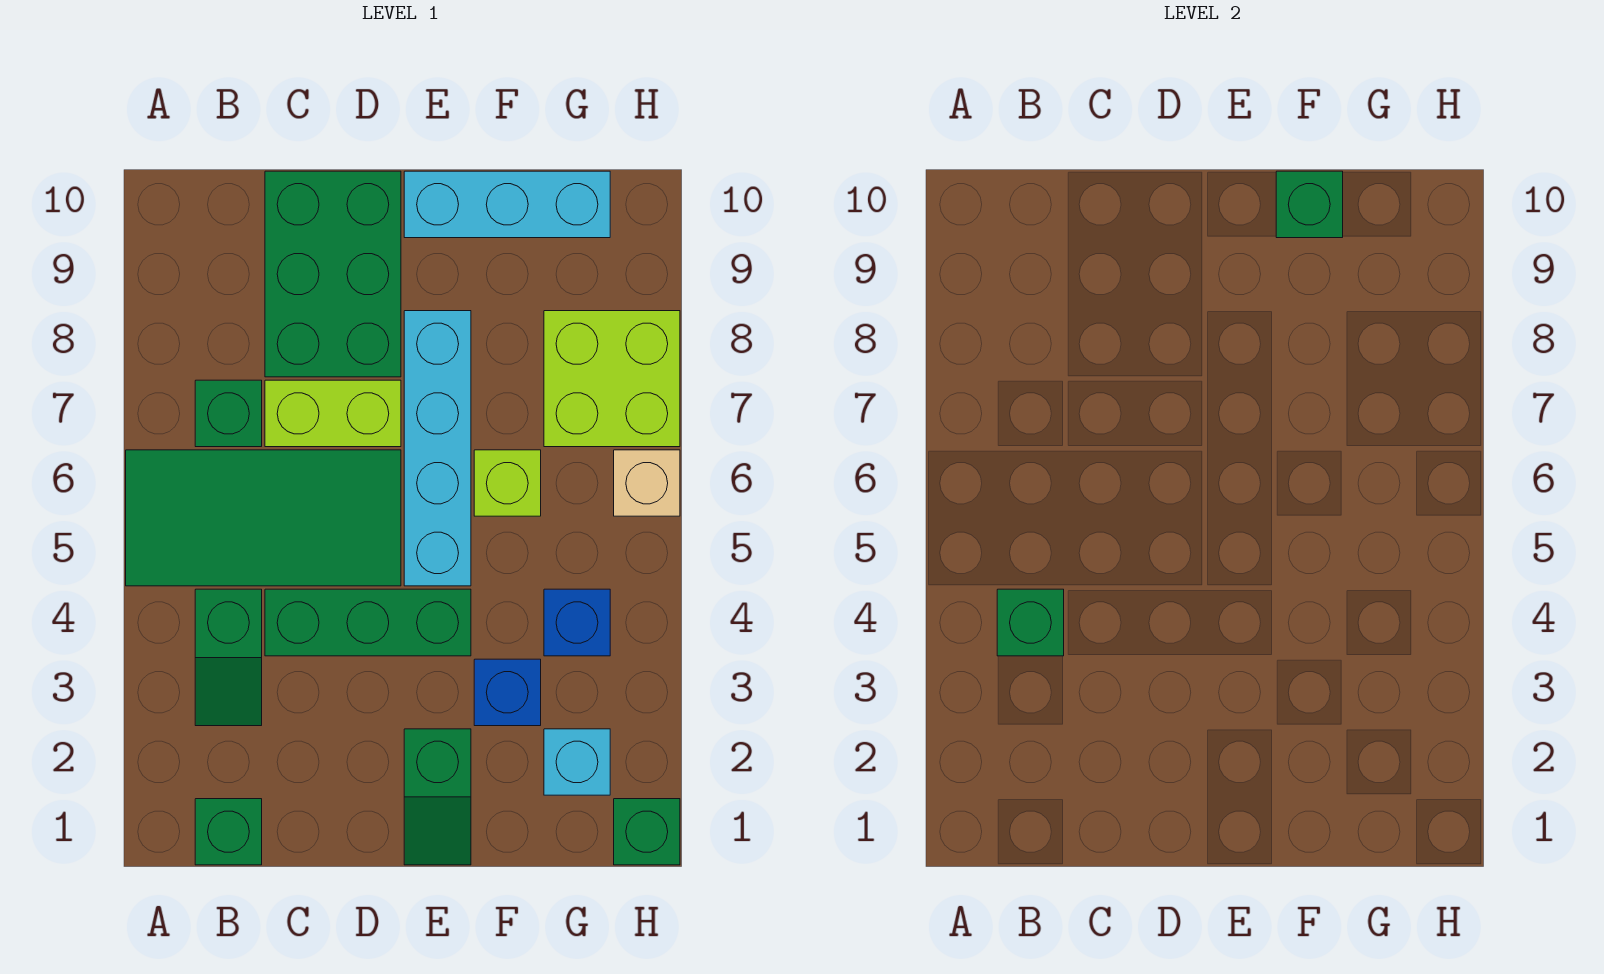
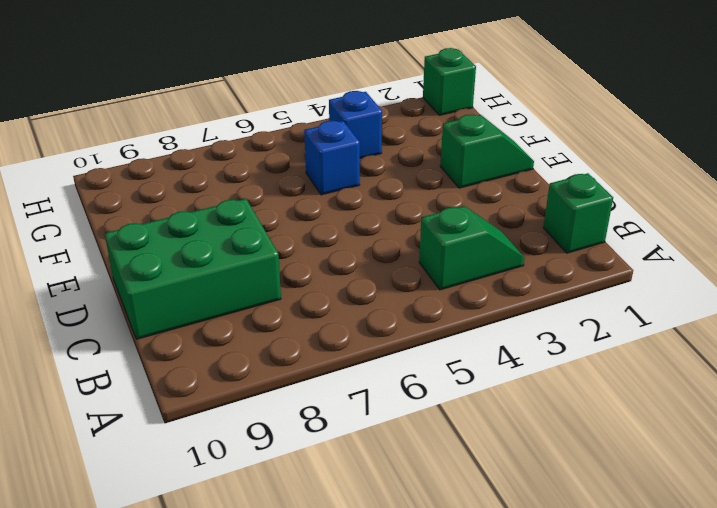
blue 1x1 brick [304,121,360,195] -> blue 1x1 brick moved to [474,659,541,726]
none -> green 2x4 tile [126,450,401,586]
none -> green 1x1 brick [195,380,262,447]
none -> green 1x3 brick [265,589,471,656]

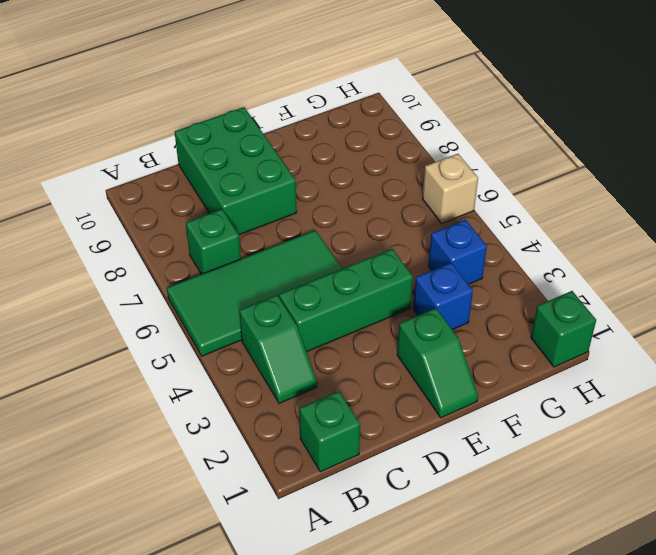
none -> lime 1x2 brick [265,380,401,447]
none -> cyan 1x4 brick [404,311,471,586]
none -> cyan 1x3 brick [404,171,610,238]

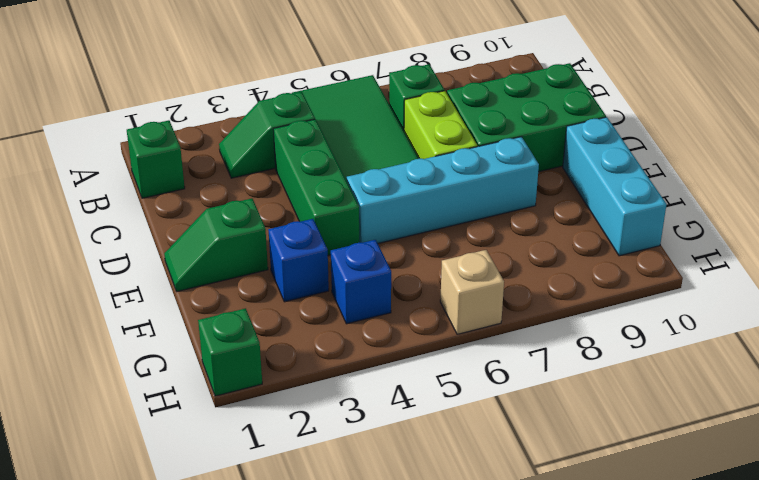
none -> lime 1x1 brick [474,450,541,516]
none -> cyan 1x1 brick [544,729,610,795]
none -> lime 2x2 brick [544,311,680,447]

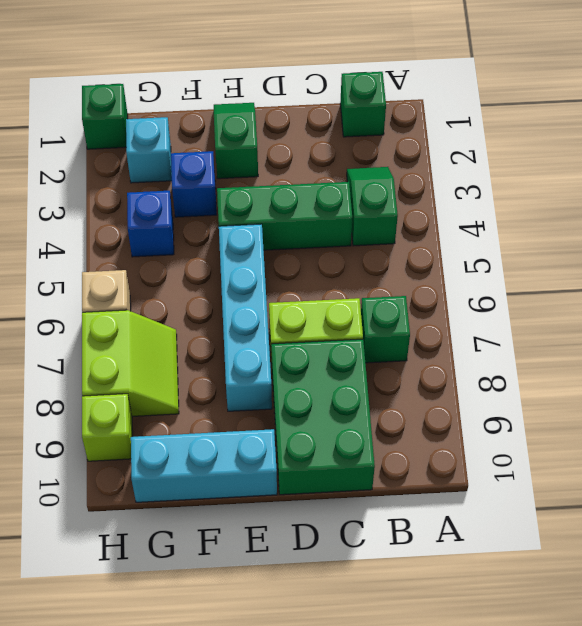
lime 2x2 slope [82,310,179,416] -> lime 2x2 brick [544,311,680,447]
lime 1x1 brick [82,394,133,461] -> lime 1x1 brick moved to [474,450,541,516]
none -> green 2x4 tile [126,450,401,586]
none -> green 1x1 brick [997,589,1064,656]
none -> green 1x1 brick [1276,171,1343,238]

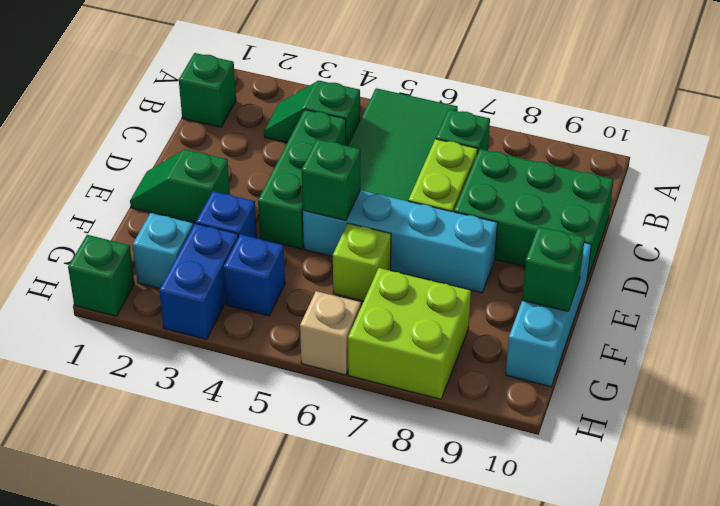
green 1x1 brick [302,139,360,220] -> green 1x1 brick moved to [997,589,1064,656]
blue 1x2 brick [159,223,238,339] -> none

